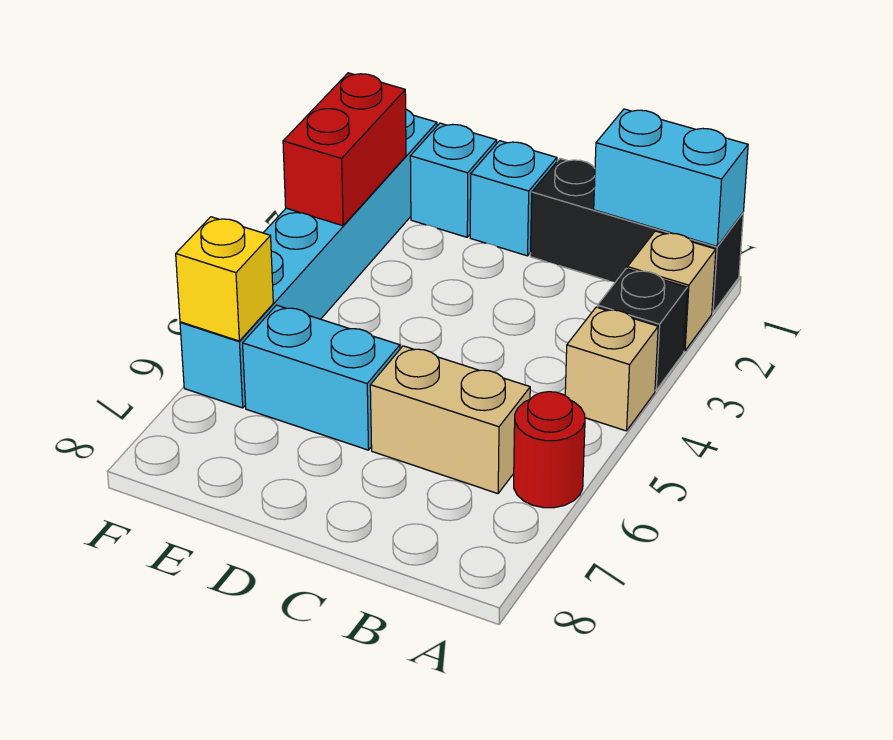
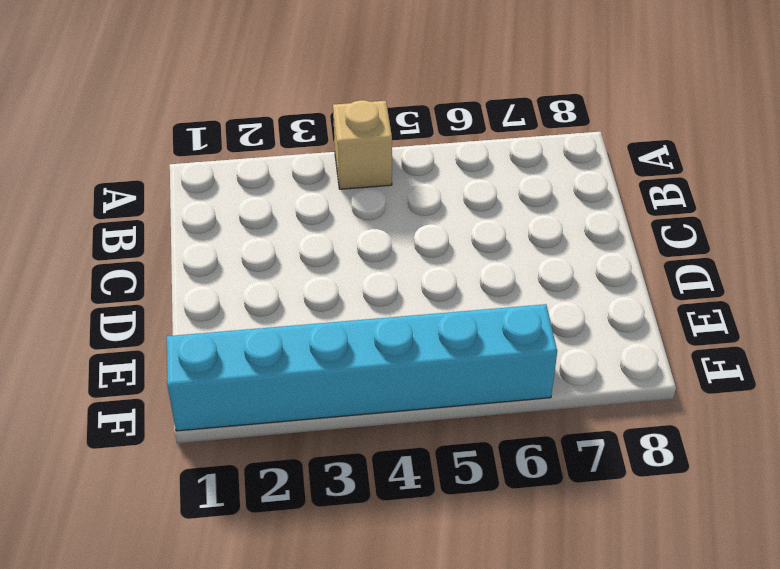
none -> black 1x3 brick [530,159,743,313]
none -> tan 1x1 brick [627,231,716,351]
none -> black 1x1 brick [598,269,687,390]

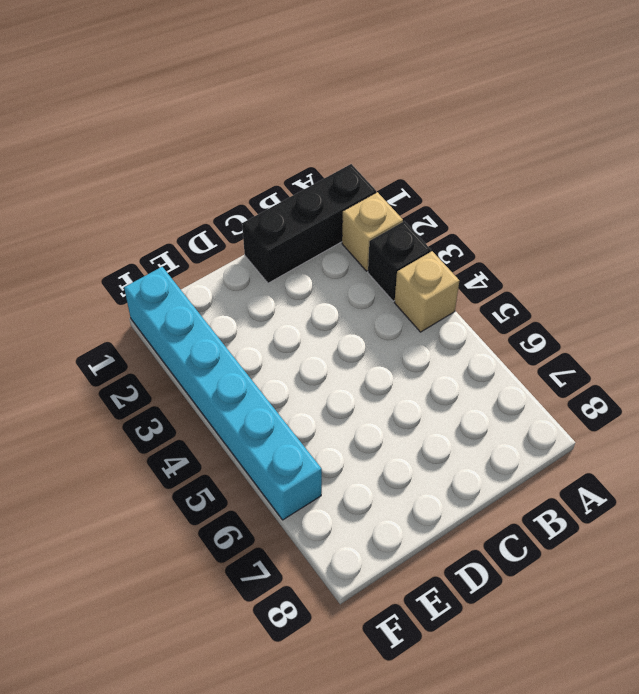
none -> red 1x1 round brick [514,392,585,508]
none -> tan 1x2 brick [370,346,530,494]
none -> cyan 1x1 brick [470,141,557,256]

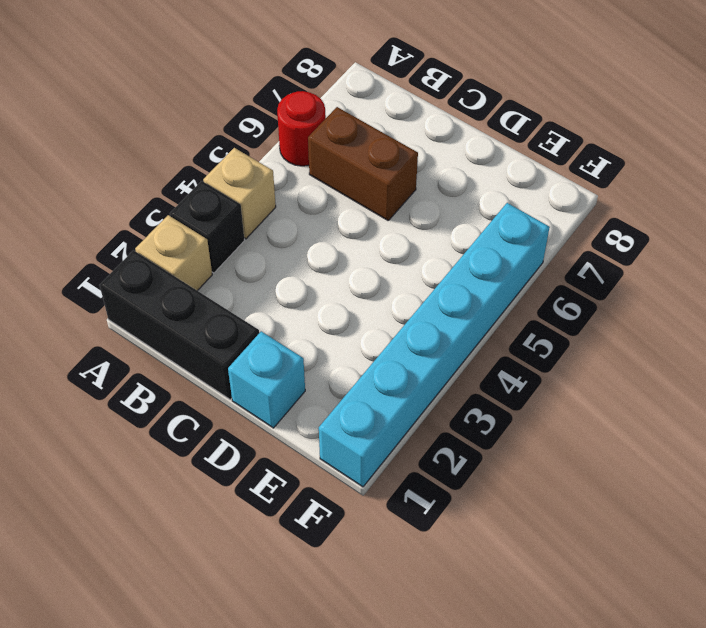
brown 1x2 brick [308,107,418,220] -> tan 1x2 brick [370,346,530,494]
none -> cyan 1x2 brick [243,305,400,450]
none -> cyan 1x1 brick [410,123,497,237]
none -> cyan 1x2 brick [594,109,748,246]

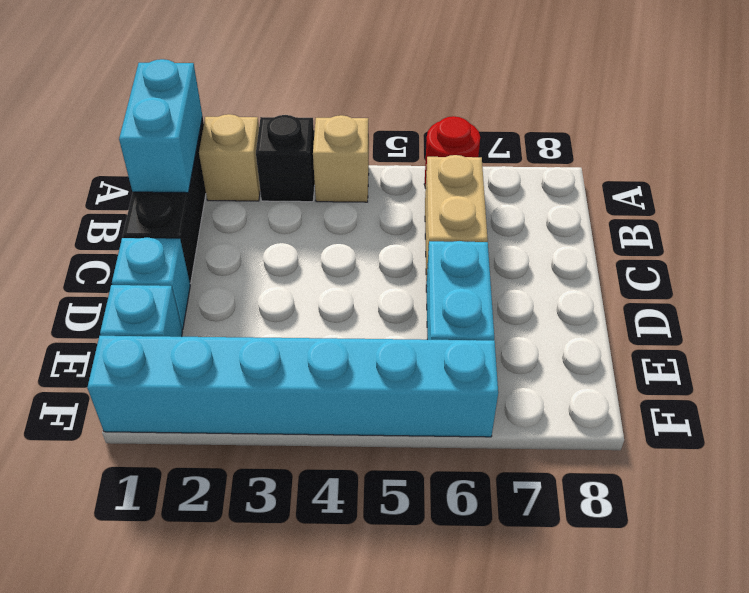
none -> red 1x2 brick [283,73,406,226]
none -> yellow 1x1 brick [176,217,273,341]

